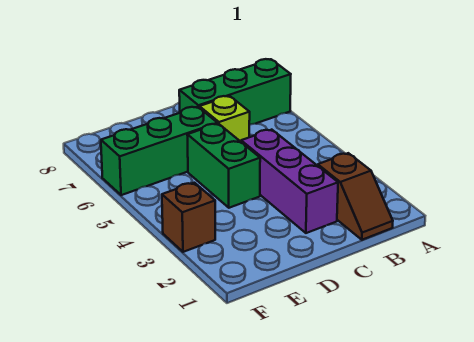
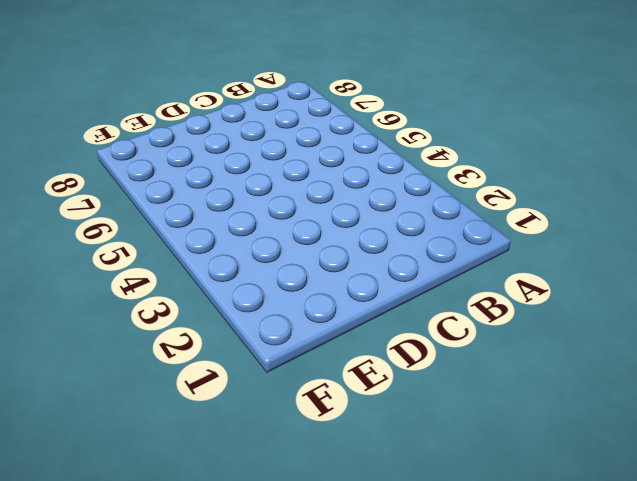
none -> green 1x3 brick [179,59,291,125]
none -> brown 1x2 slope [318,153,393,240]

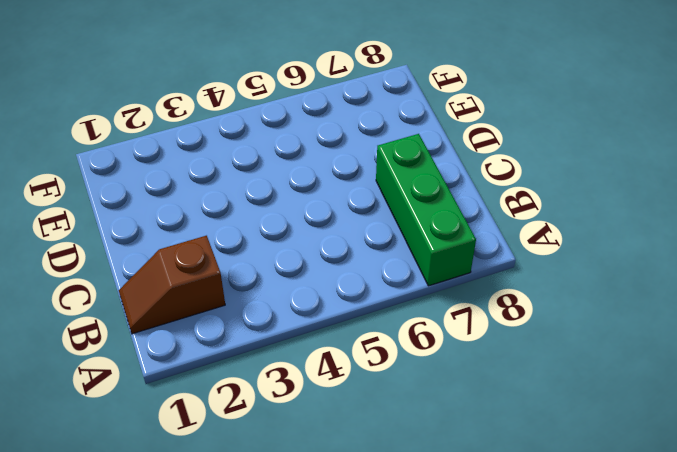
none -> purple 1x3 brick [241,130,338,233]
none -> lime 1x1 brick [199,96,250,142]

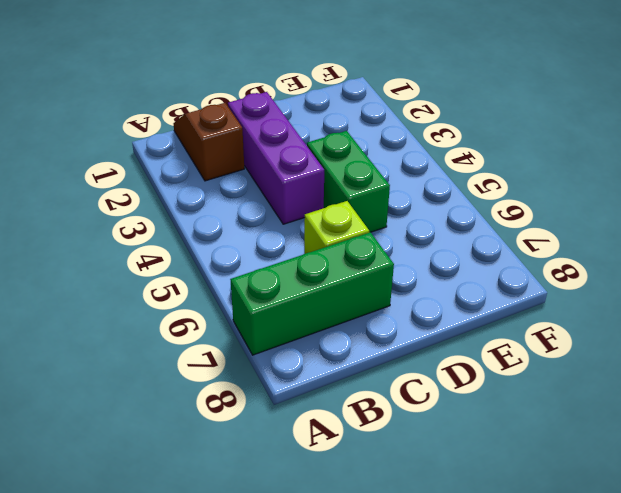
none -> green 1x3 brick [101,107,217,195]
none -> brown 1x1 brick [162,183,215,252]

